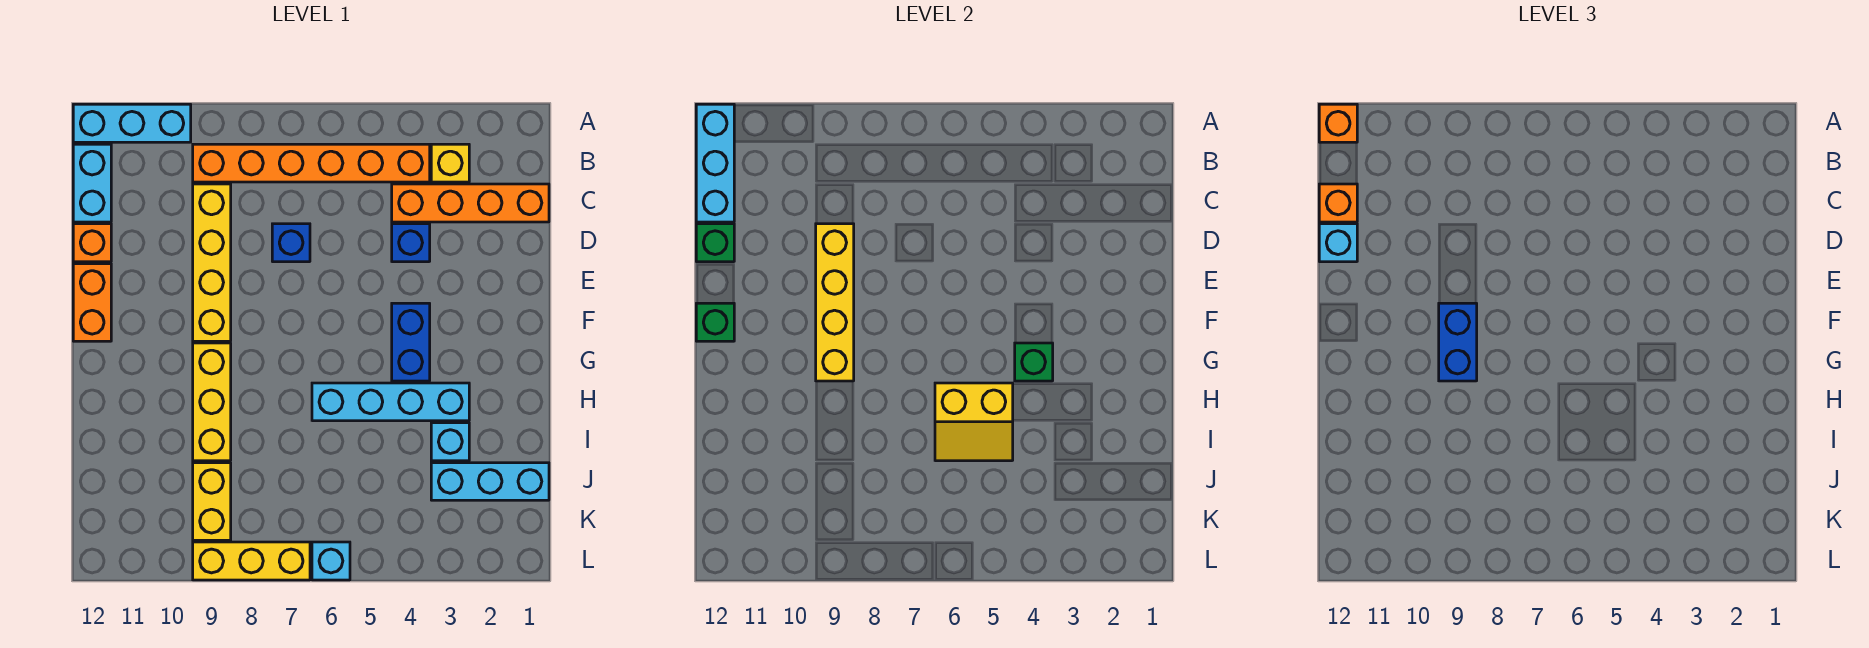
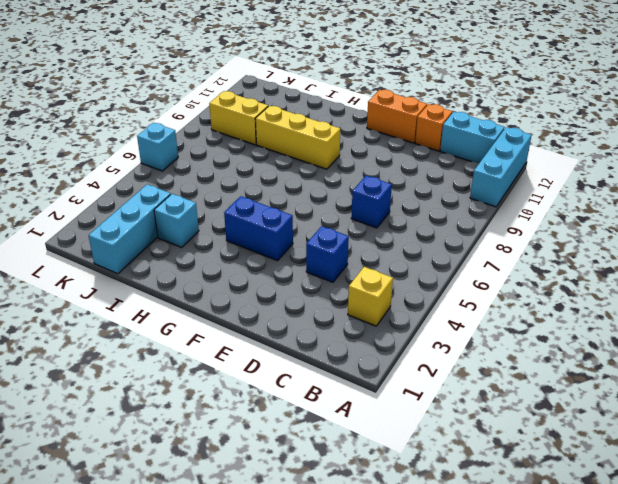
none -> orange 1x6 brick [193,144,430,182]
none -> orange 1x4 brick [392,184,549,222]
none -> yellow 1x4 brick [193,184,231,341]

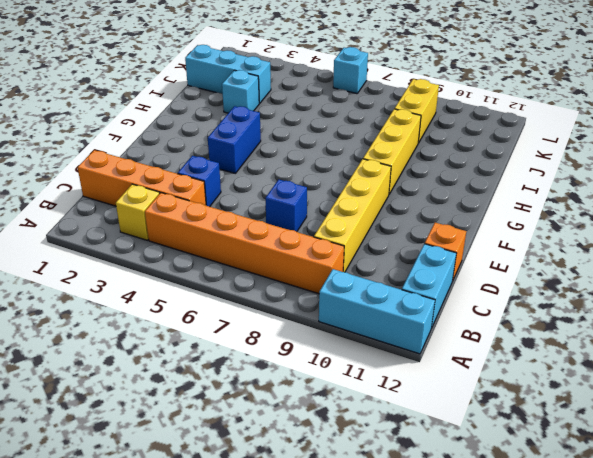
none -> orange 1x2 brick [73,264,111,341]
none -> cyan 1x4 brick [312,383,469,421]
none -> yellow 1x3 brick [193,542,310,580]

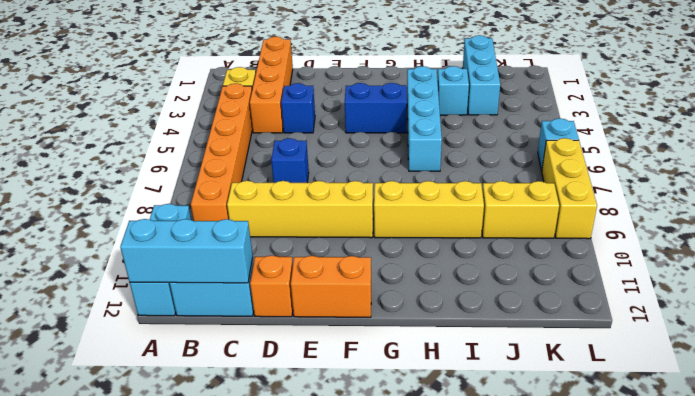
none -> yellow 1x4 brick [816,224,854,381]
none -> green 1x1 brick [696,224,734,262]
none -> green 1x1 brick [696,303,734,341]

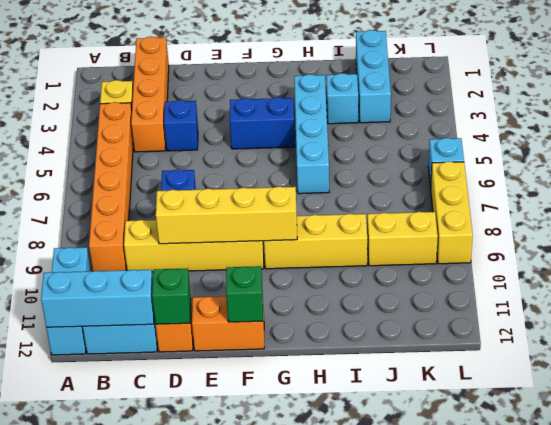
none -> green 1x1 brick [1015,343,1053,381]
none -> yellow 2x2 slope [935,383,1013,461]
none -> orange 1x1 brick [1319,104,1357,142]

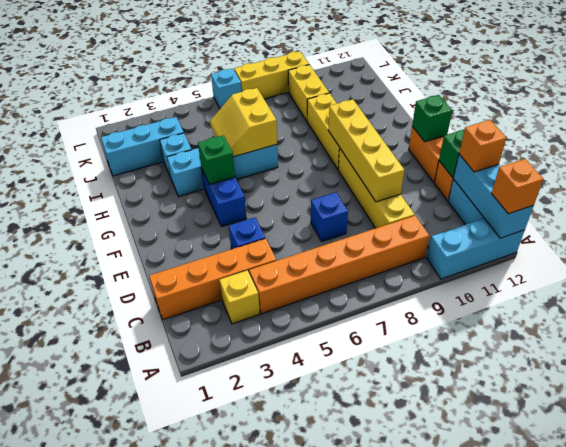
yellow 2x2 slope [210,88,277,157] -> yellow 2x2 slope turned to [935,383,1013,461]
none -> cyan 1x1 brick [1319,224,1357,262]
none -> blue 1x2 brick [1439,303,1477,381]

